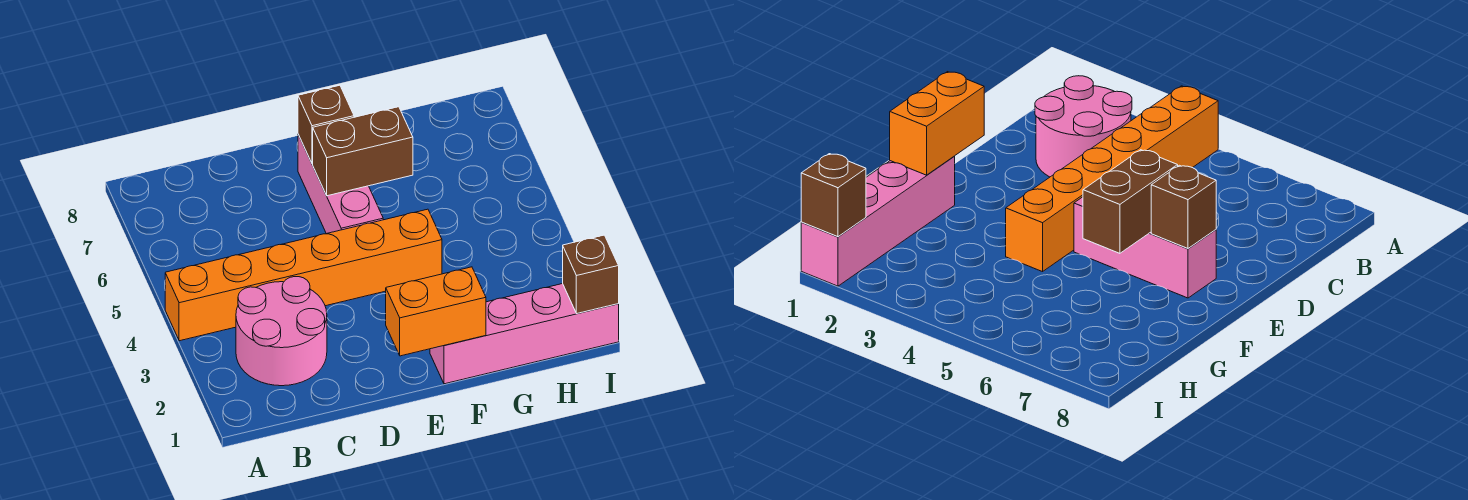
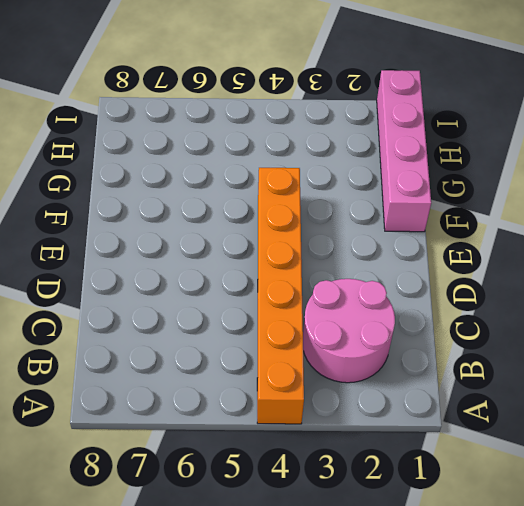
none -> pink 1x3 brick [298,135,383,234]
none -> orange 1x2 brick [386,267,486,356]

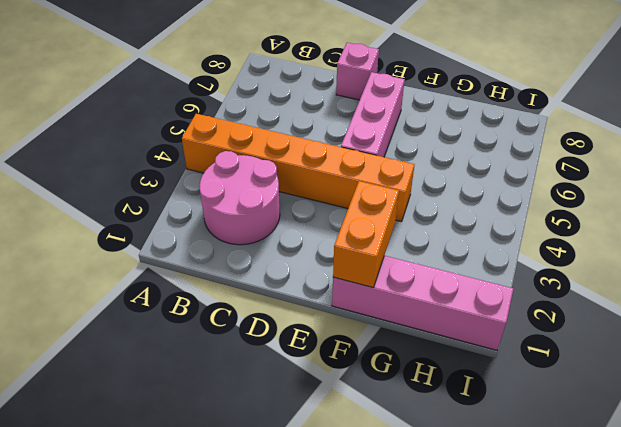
pink 1x1 brick [336,43,379,100] -> none
orange 1x2 brick [333,181,399,288] -> orange 1x2 brick turned to [386,267,486,356]
none -> brown 1x2 brick [313,107,413,196]
none -> brown 1x1 brick [298,85,354,164]

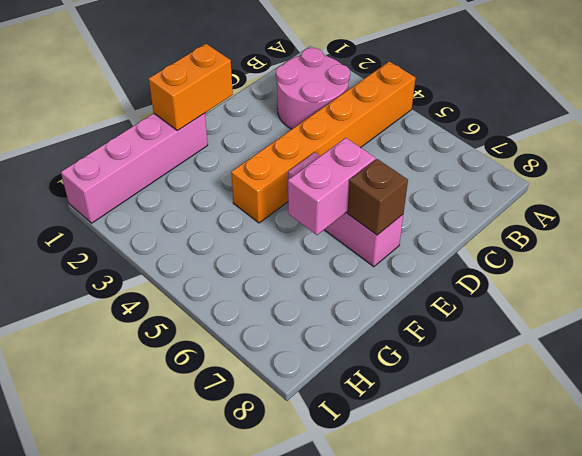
pink 1x2 brick [288,138,376,235] -> brown 1x2 brick [313,107,413,196]
none -> brown 1x1 brick [563,235,619,314]

